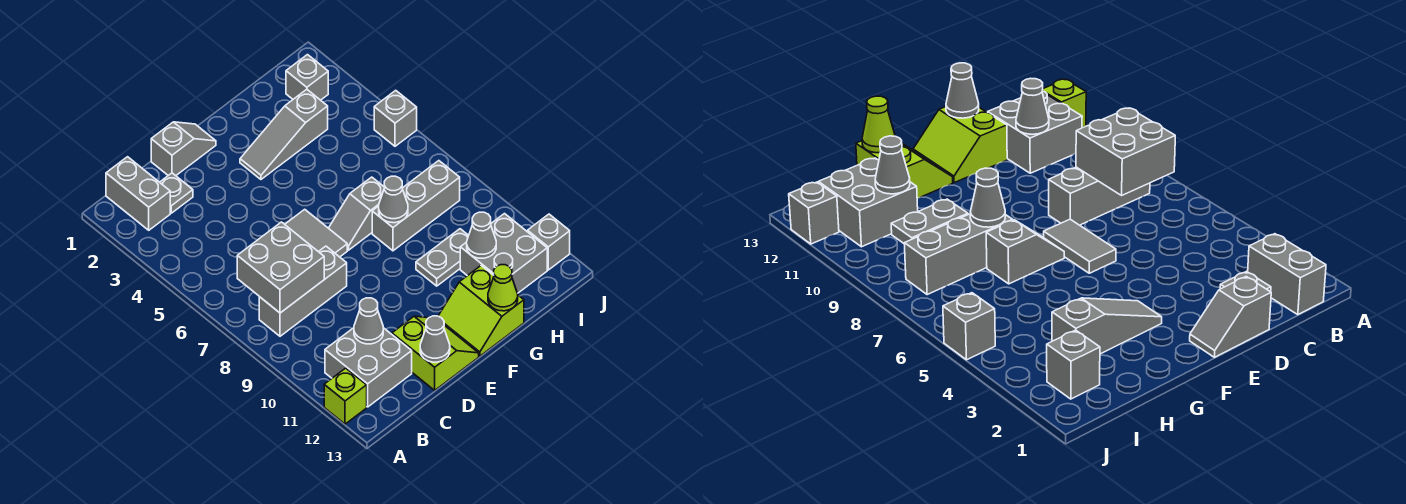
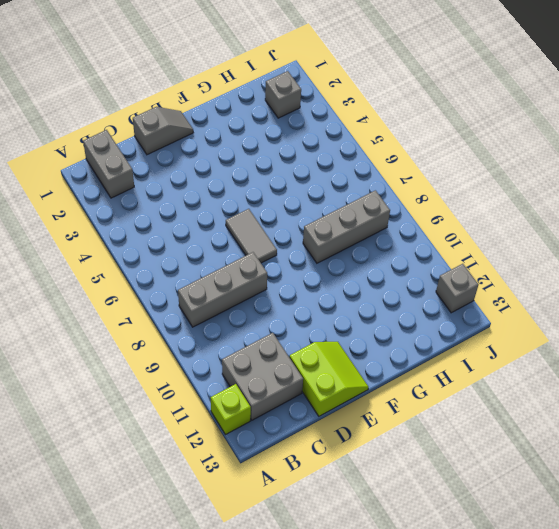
none -> grey 1x1 plate [160,173,193,213]
none -> grey 1x3 slope [240,89,328,179]
none -> grey 1x2 slope [329,177,384,250]

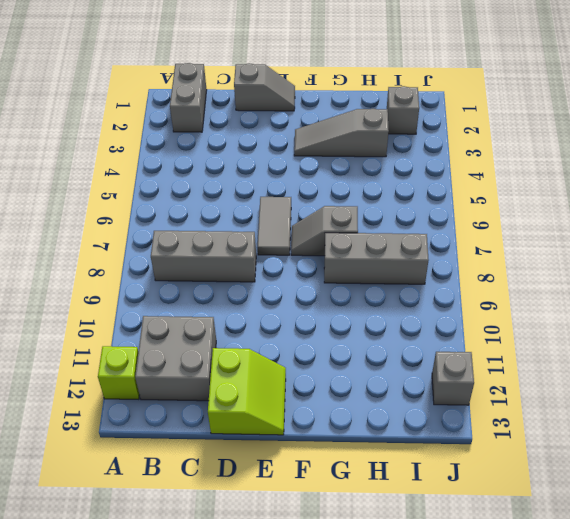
none -> grey 1x1 plate [160,173,193,213]
none -> lime 2x2 slope [438,266,524,356]
none -> grey 1x2 plate [416,229,469,286]

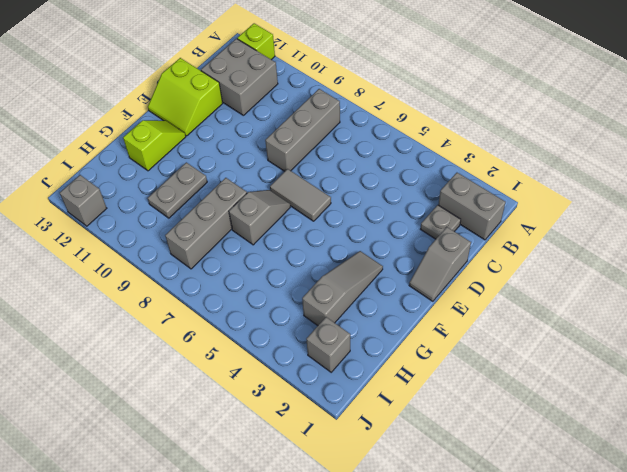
lime 1x2 slope [123,120,186,171] -> lime 2x2 slope [438,266,524,356]
none -> grey 2x2 brick [460,214,547,293]
none -> grey 1x1 brick [374,90,417,146]
none -> grey 2x2 brick [237,222,324,313]

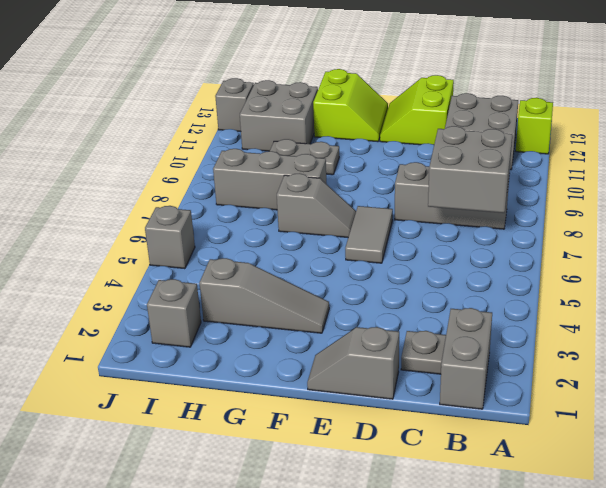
none -> grey 1x1 cone [354,298,383,344]
none -> grey 1x1 cone [420,316,450,362]
none -> grey 1x1 cone [379,176,408,223]

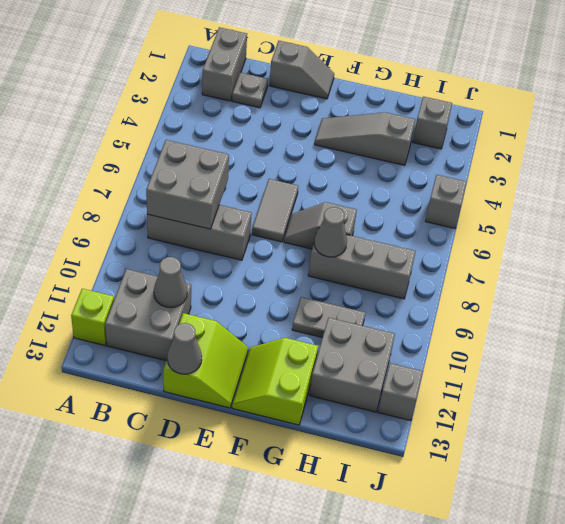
none -> lime 1x1 cone [488,265,518,311]
none -> grey 1x1 cone [467,212,496,258]

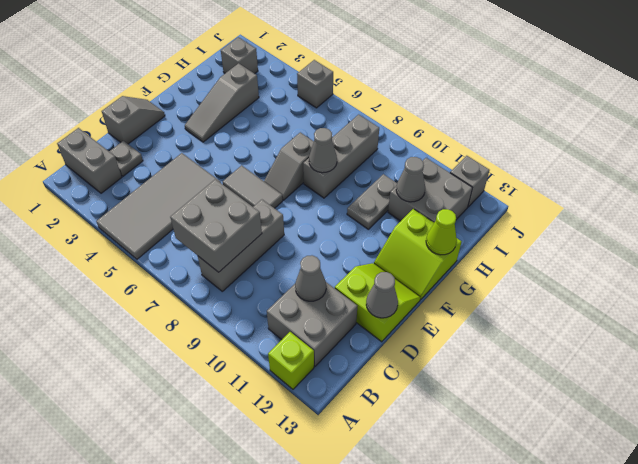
grey 2x4 tile [96,153,221,259] -> none

